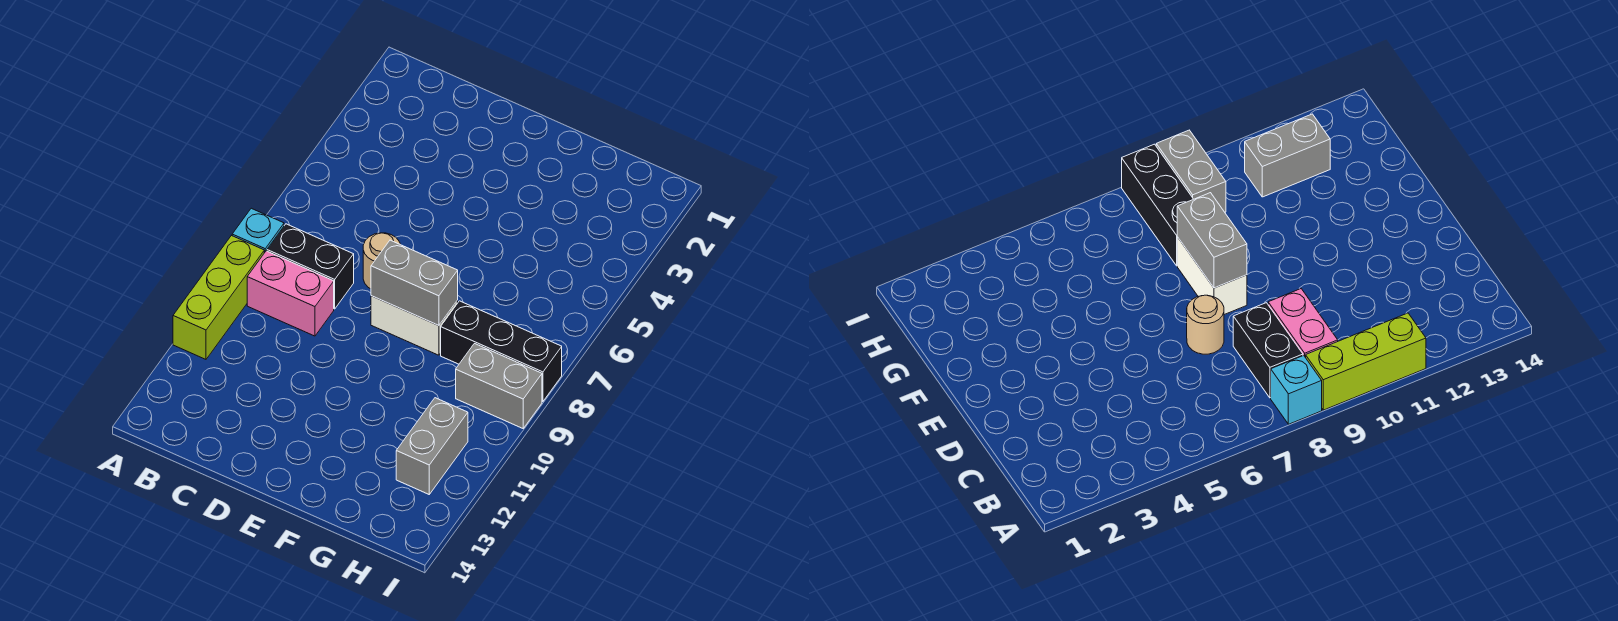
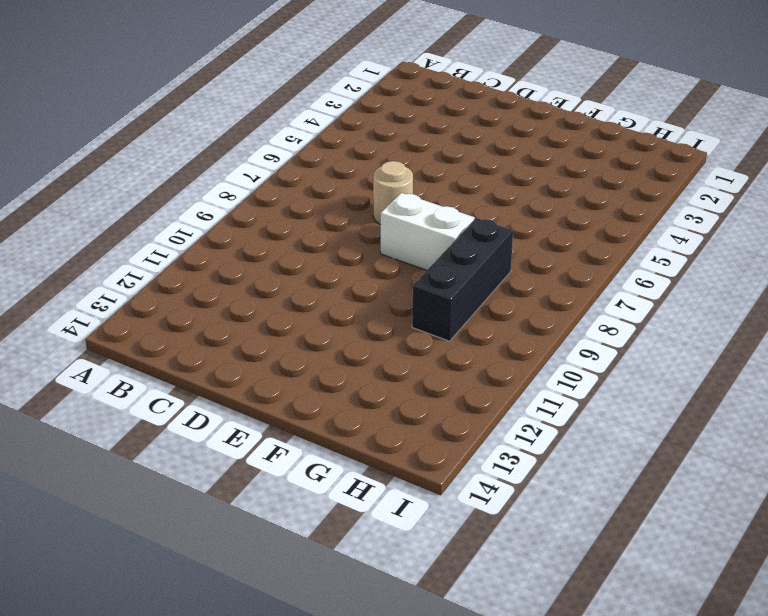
black 1x3 brick [412,218,513,341] -> black 1x3 brick turned to [441,301,562,401]
none -> cyan 1x1 brick [232,208,284,253]
none -> lime 1x3 brick [173,236,264,359]

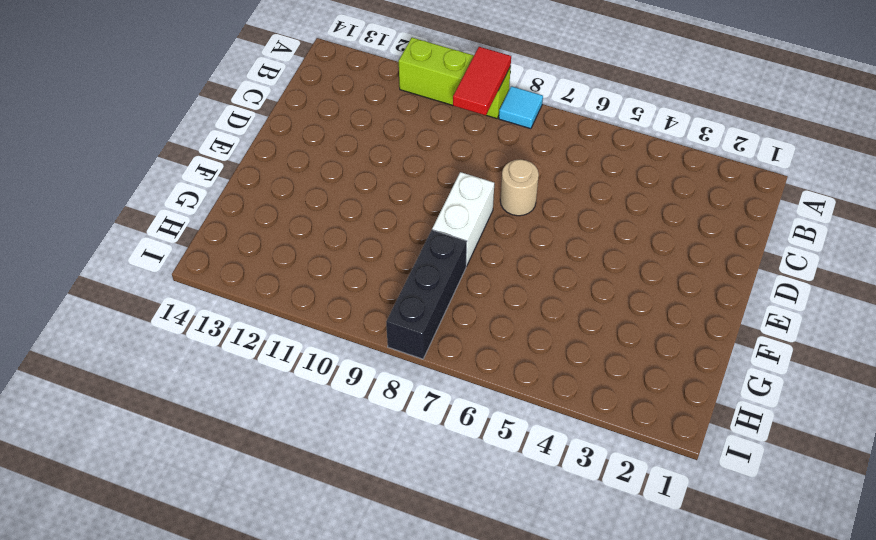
cyan 1x1 tile [499,86,543,129] -> cyan 1x1 brick [232,208,284,253]
red 1x2 tile [453,47,511,115] -> none
none -> black 1x2 brick [267,224,354,309]
none -> pink 1x2 brick [247,251,334,336]

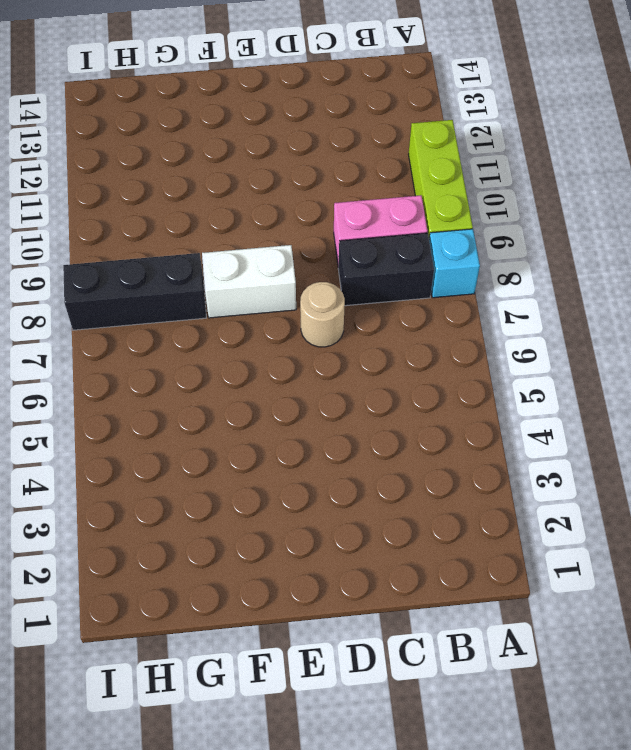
none -> grey 1x2 brick [456,344,542,428]
none -> grey 1x2 brick [396,398,468,494]

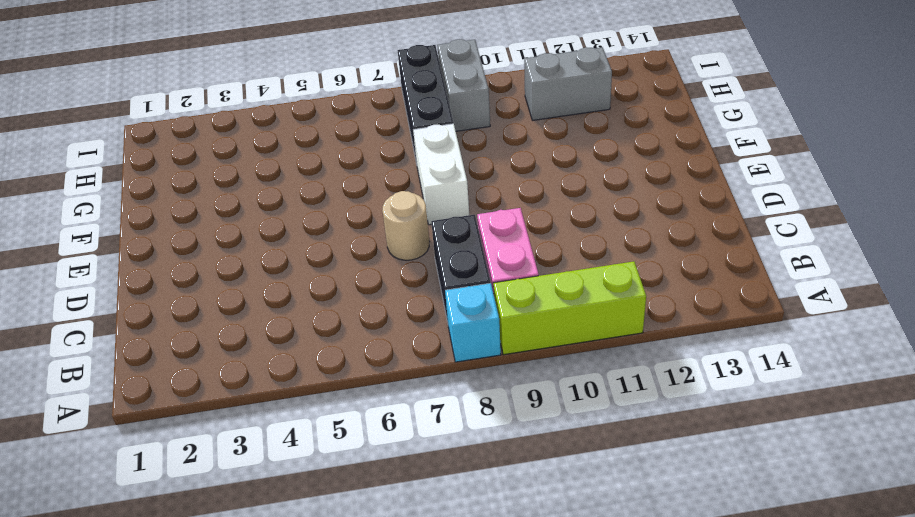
none -> grey 1x2 brick [371,240,458,326]

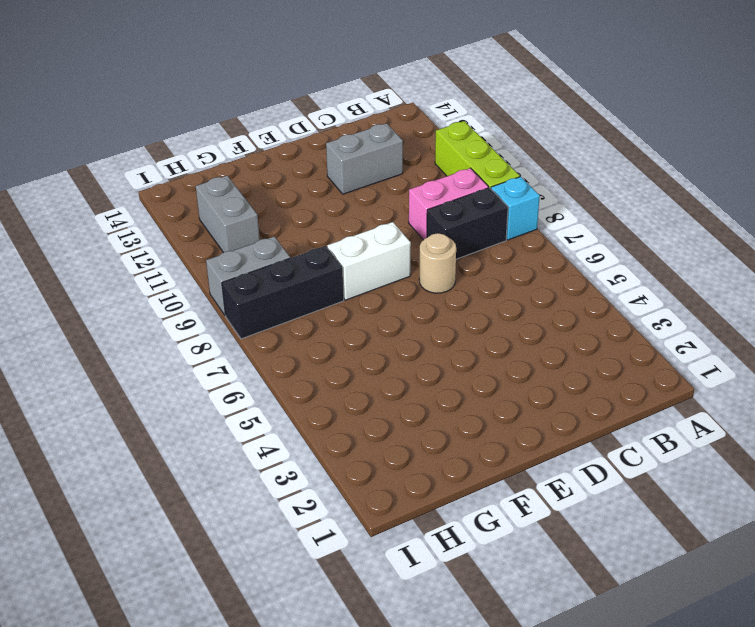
grey 1x2 brick [326,123,403,194] -> grey 1x2 brick moved to [371,240,458,326]

